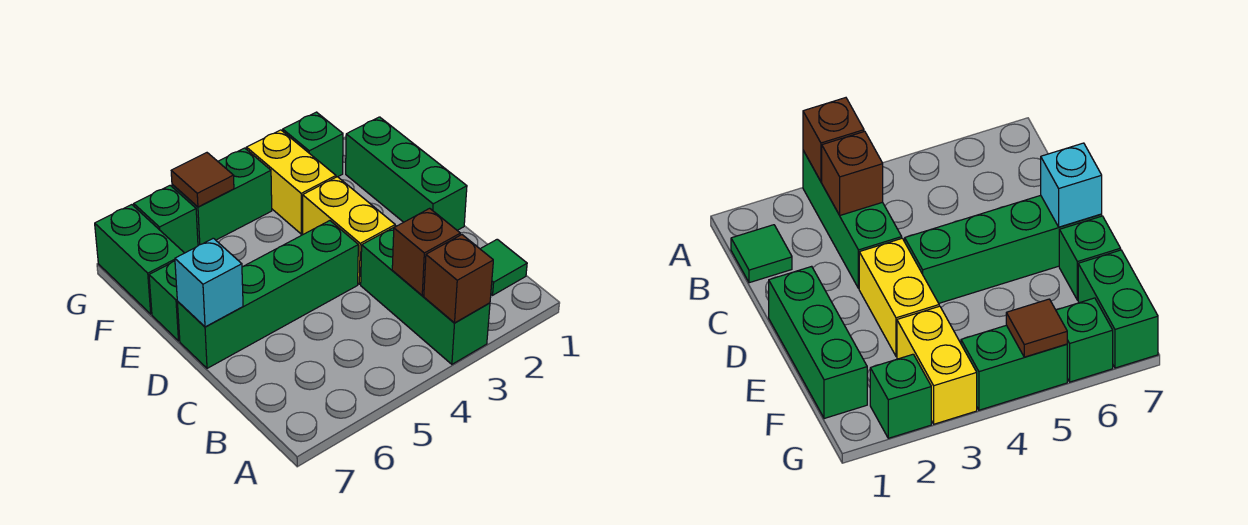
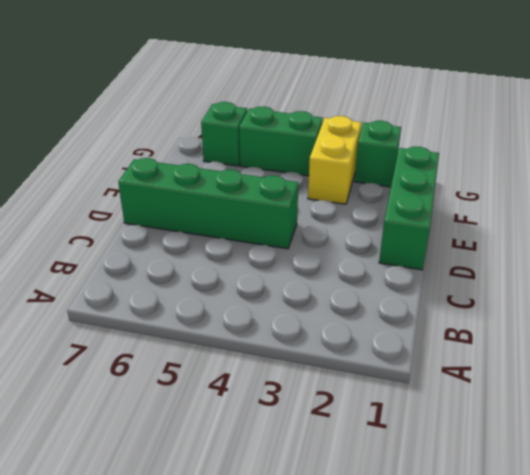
none -> green 1x3 brick [361,226,490,364]
none -> green 1x1 tile [481,239,527,295]
none -> yellow 1x2 brick [303,177,395,284]

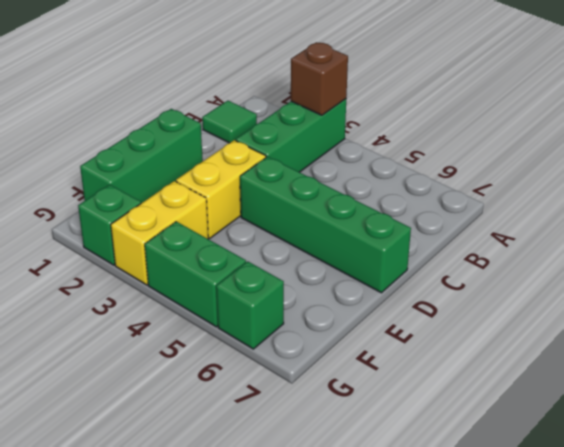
none -> green 1x1 brick [149,261,180,341]
none -> green 1x2 brick [95,205,184,314]
none -> brown 1x1 brick [392,208,460,295]

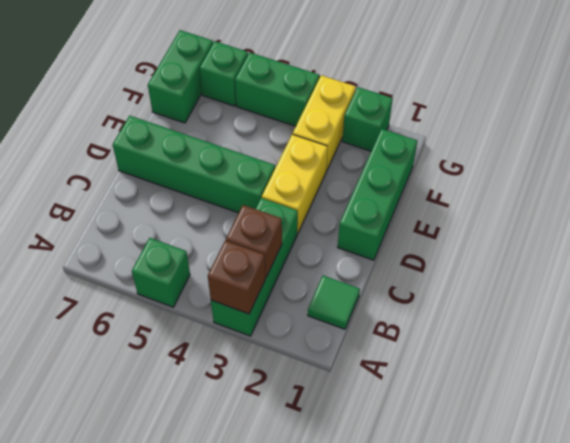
green 1x1 brick [132,238,190,307] -> green 1x1 brick moved to [149,261,180,341]
none -> cyan 1x1 brick [175,238,243,327]
none -> brown 1x1 tile [171,153,234,207]

